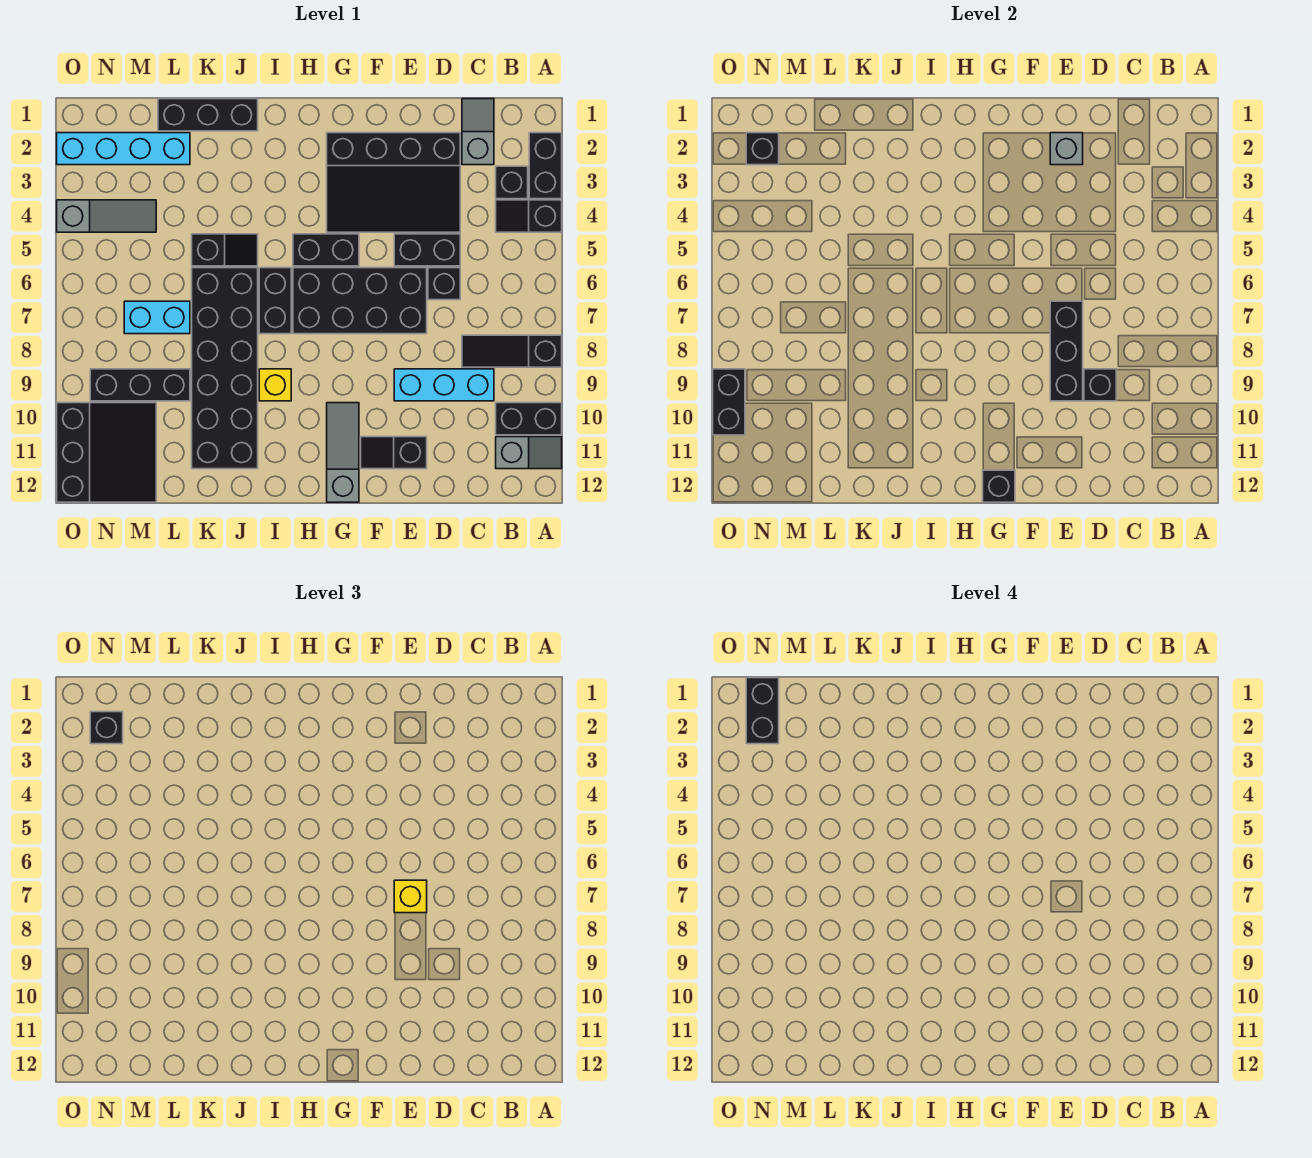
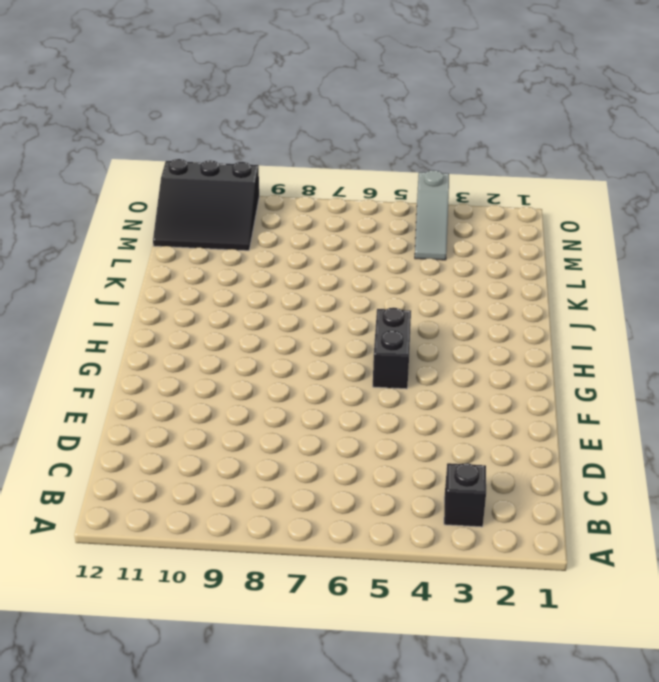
none -> black 1x2 brick [529,133,562,199]
none -> black 1x2 slope [496,200,562,232]
none -> black 1x3 slope [462,335,562,367]
none -> black 1x2 brick [496,403,562,435]

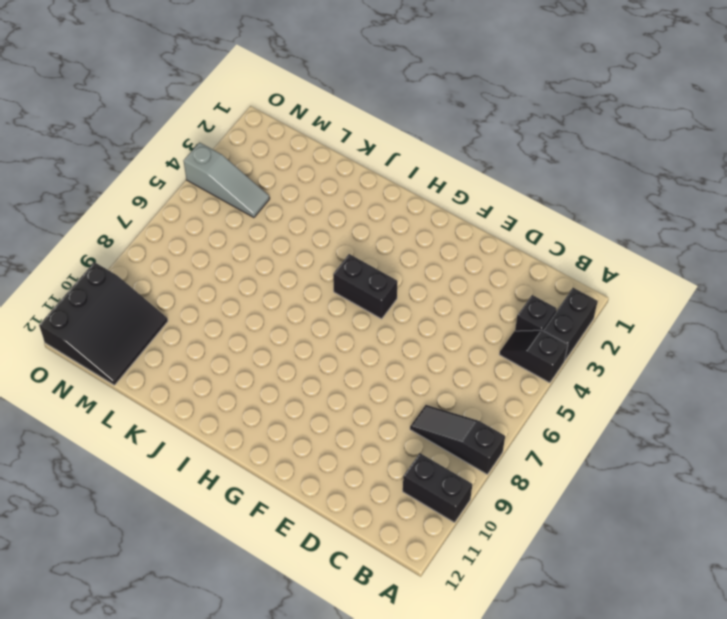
none -> grey 1x2 slope [496,437,562,469]
none -> grey 1x2 slope [462,99,494,165]
none -> cyan 1x3 brick [394,369,494,401]
none -> black 3x4 slope [327,133,460,232]

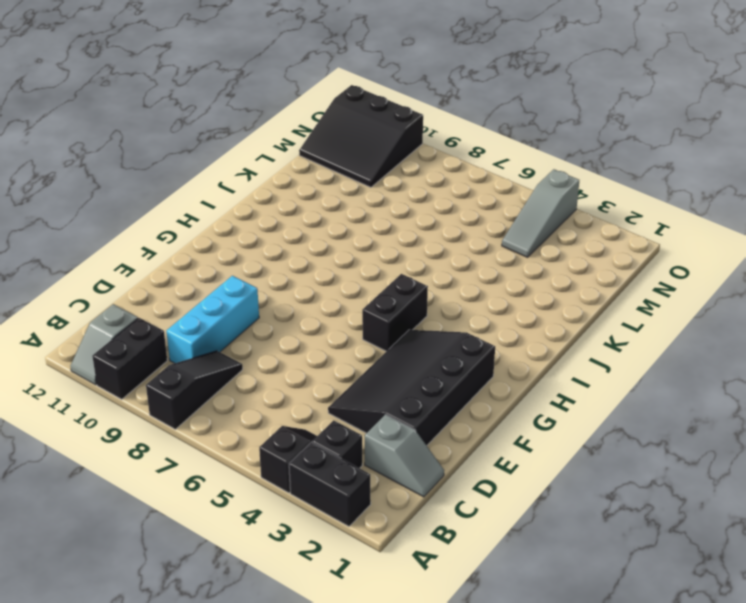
none -> black 1x2 brick [394,234,460,266]
none -> black 1x1 brick [428,268,460,300]
none -> black 2x4 brick [293,268,427,334]
none -> black 1x2 slope [361,437,427,469]

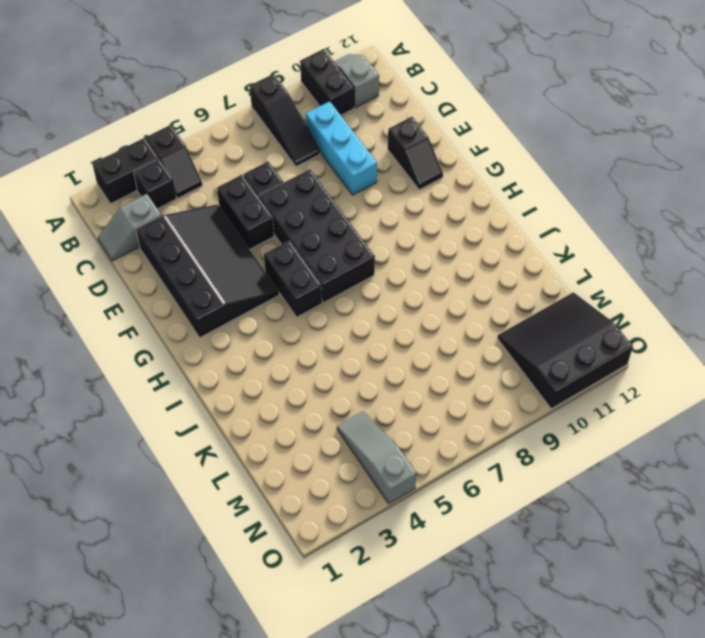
none -> grey 1x3 slope [327,403,359,502]
none -> black 1x2 brick [259,268,291,334]
none -> yellow 1x1 brick [259,369,291,401]
none -> black 1x3 brick [158,99,258,131]

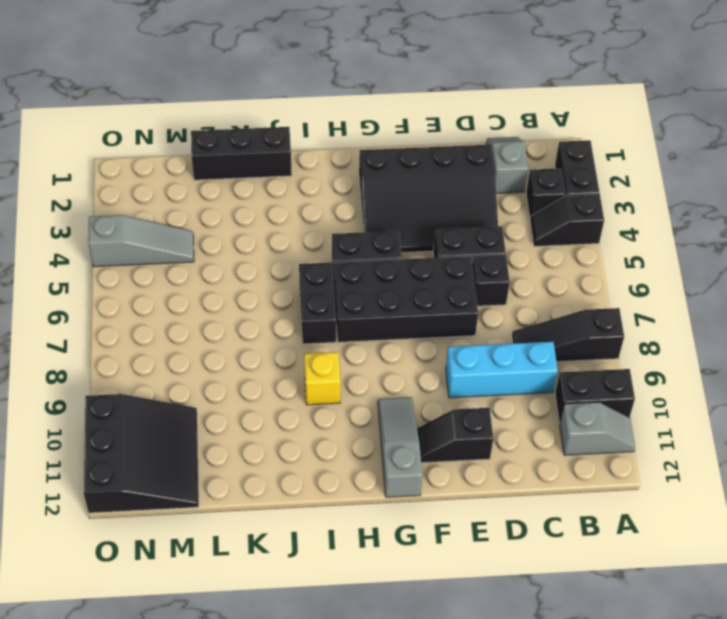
none -> black 1x2 slope [192,234,258,266]
none -> black 2x6 brick [192,268,258,469]
none -> cyan 1x4 brick [57,133,190,165]
none -> cyan 1x2 brick [124,301,190,334]

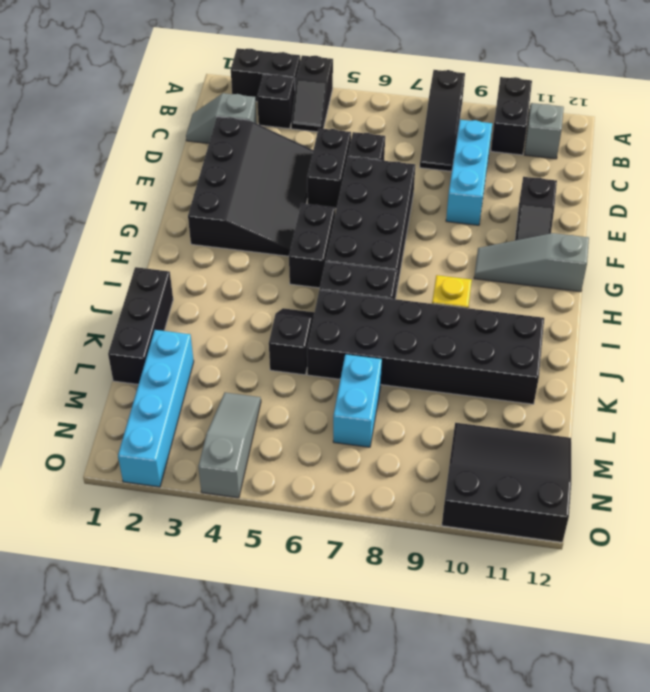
none -> black 1x3 brick [90,369,190,401]
none -> black 1x1 brick [1084,369,1116,401]
none -> grey 1x1 brick [1050,133,1083,165]
none -> black 1x3 brick [1050,301,1083,401]

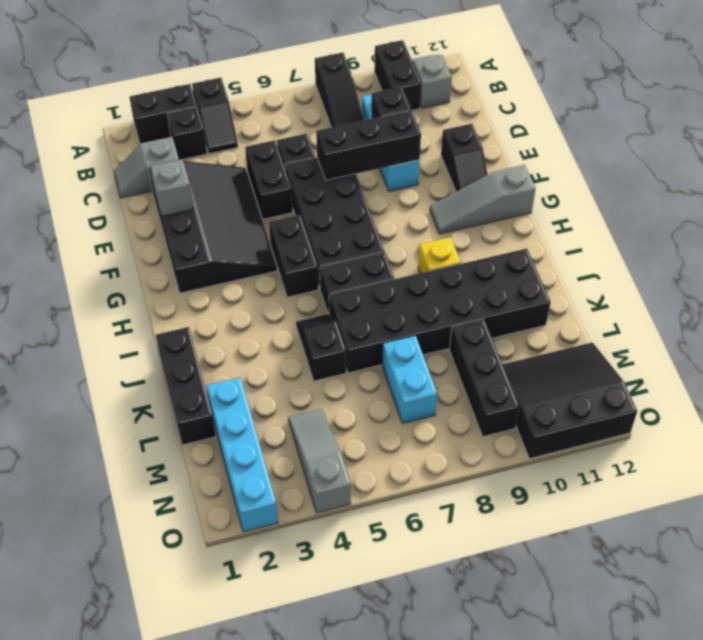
none -> black 1x1 brick [983,470,1015,502]
none -> black 1x1 brick [746,133,779,165]
none -> black 1x2 brick [713,369,745,435]
none -> yellow 1x1 brick [394,880,427,913]

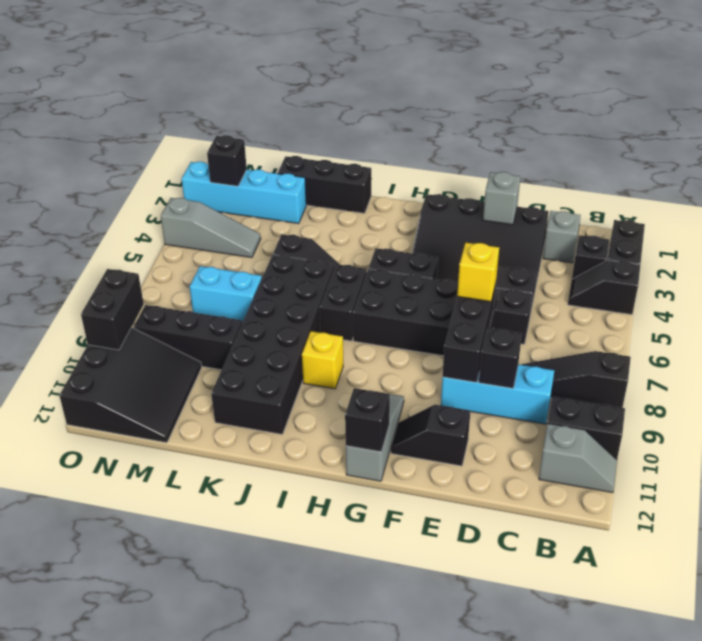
none -> black 1x1 brick [90,712,123,744]
none -> black 1x2 brick [746,678,779,744]

